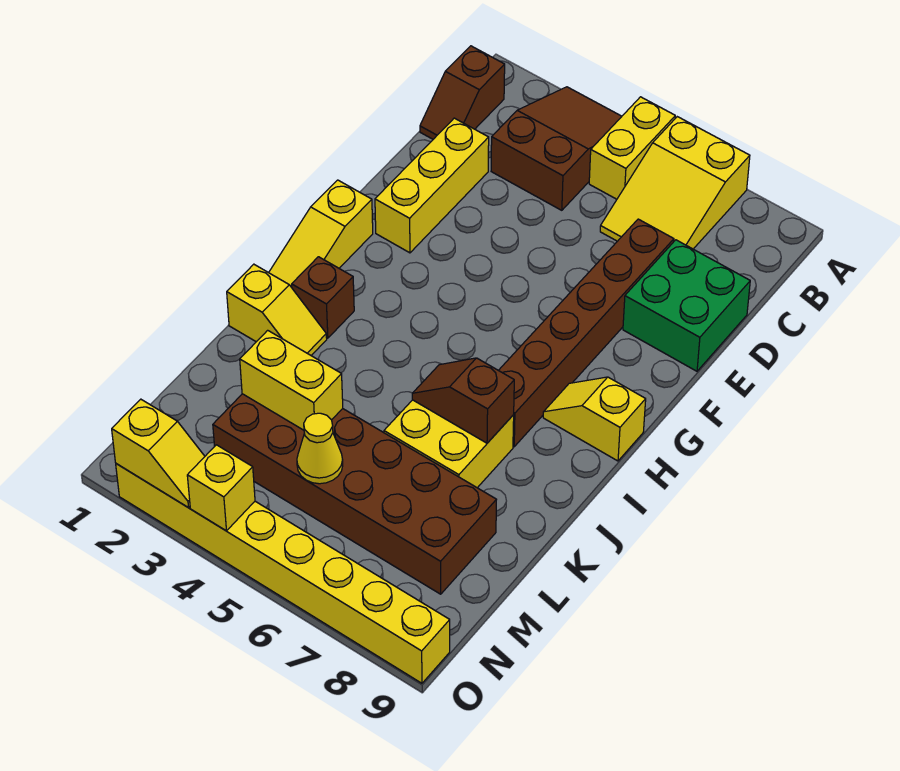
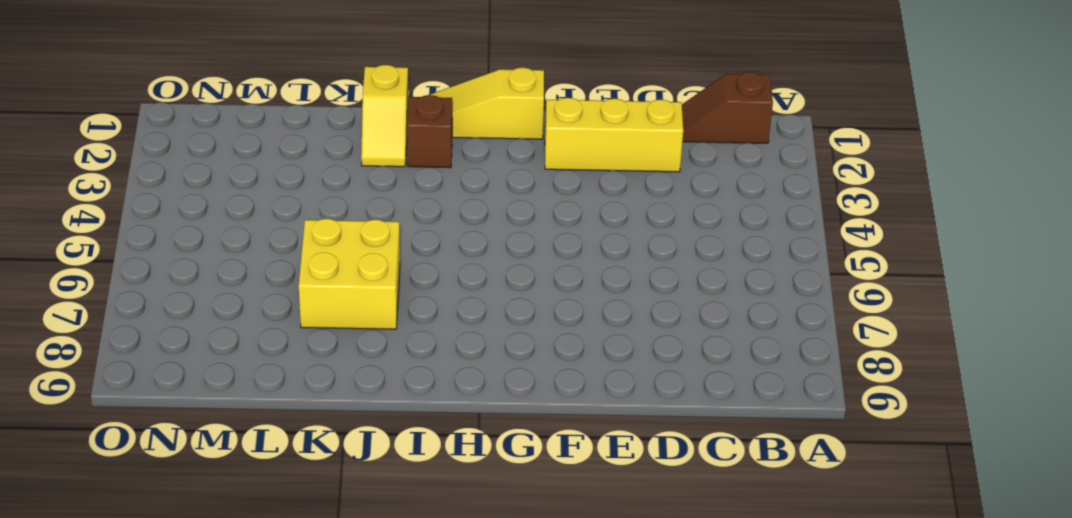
none -> brown 2x3 slope [491,87,622,210]
none -> yellow 1x2 brick [589,97,675,199]
none -> yellow 2x3 slope [600,117,750,249]

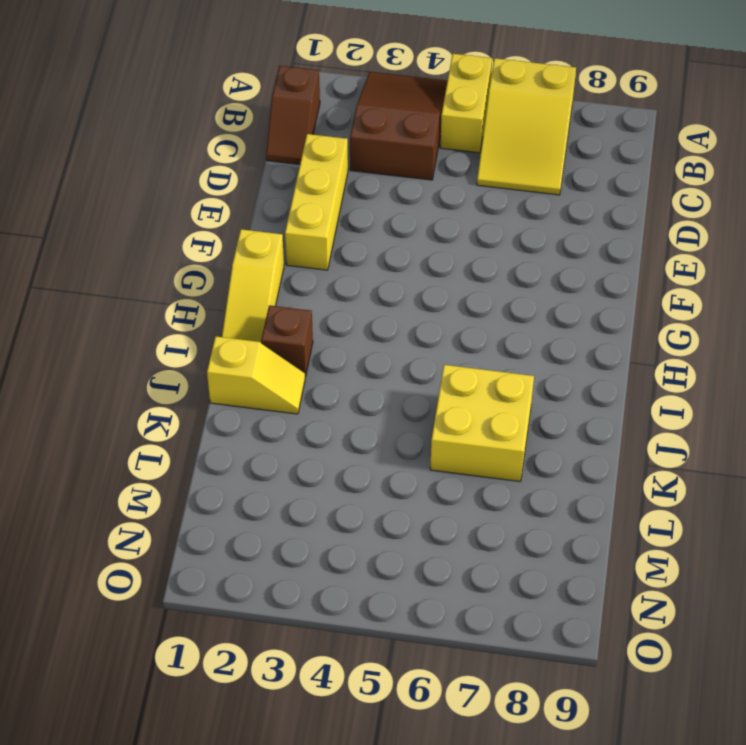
none -> brown 1x6 brick [499,219,674,447]
none -> green 2x2 brick [623,240,750,371]
none -> yellow 1x2 slope [543,377,646,461]

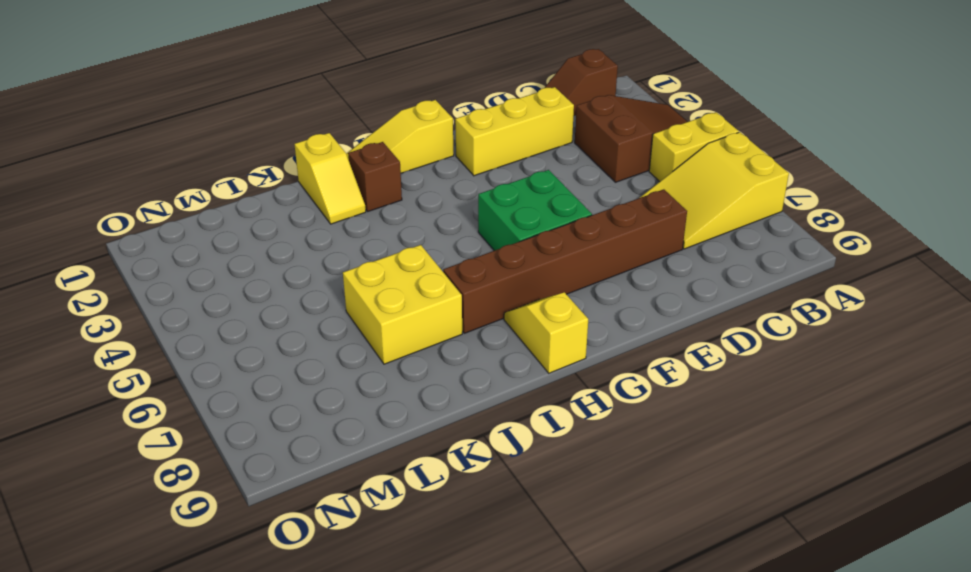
green 2x2 brick [478,170,592,251] -> green 2x2 brick moved to [623,240,750,371]
none -> brown 2x6 brick [213,394,496,594]
none -> yellow 1x8 brick [116,464,450,683]
none -> brown 1x2 slope [412,358,514,443]

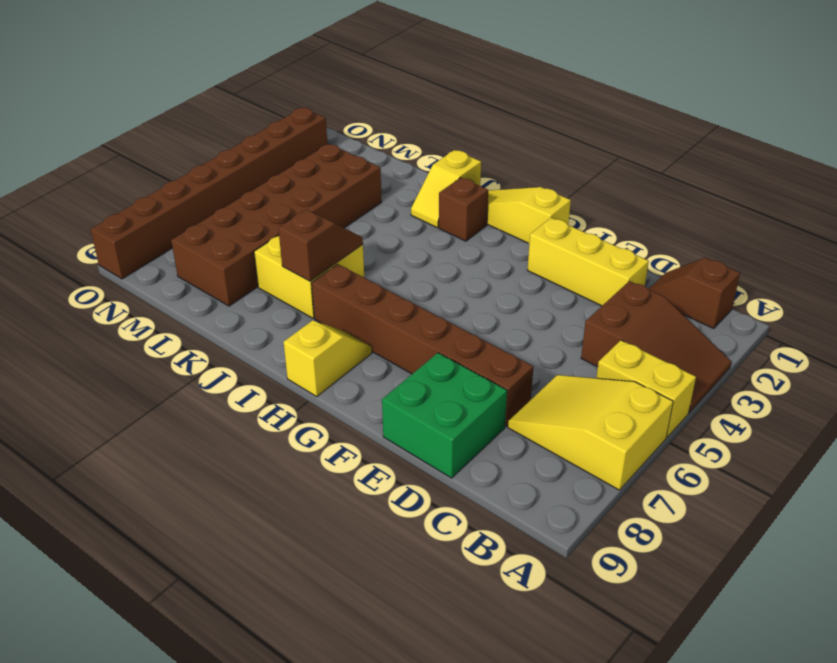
brown 1x8 brick [90,108,328,279] -> yellow 1x8 brick [116,464,450,683]
none -> yellow 1x2 brick [240,330,343,430]
none -> yellow 1x1 cone [297,413,343,484]
none -> yellow 1x2 slope [112,399,205,508]

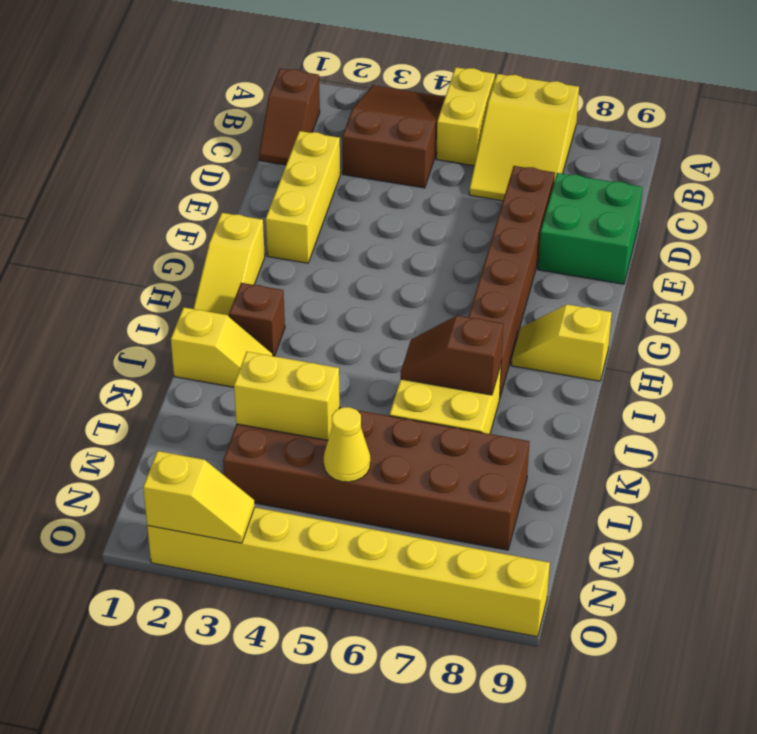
none -> yellow 1x1 brick [187,445,255,531]

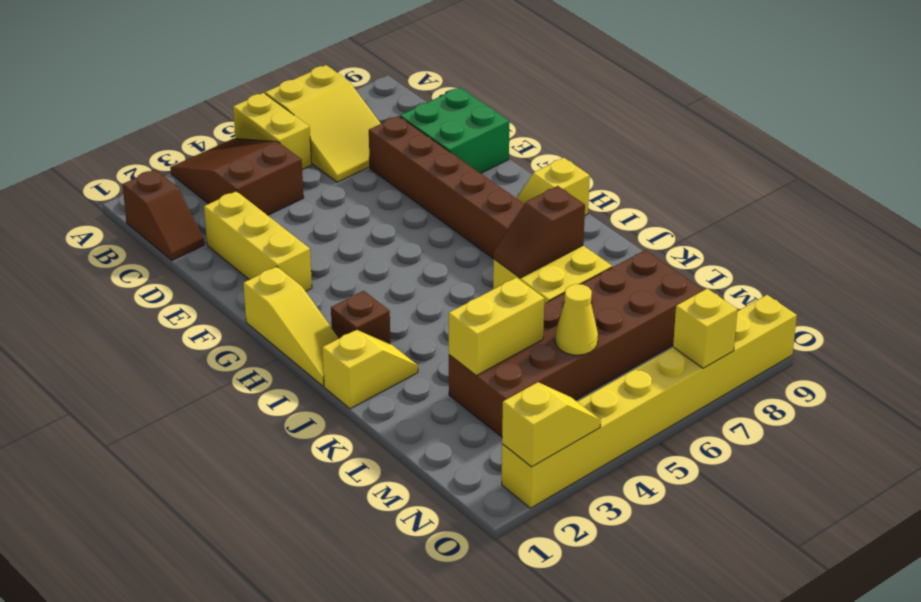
yellow 1x1 brick [673,289,738,368] -> yellow 1x1 brick moved to [187,445,255,531]

